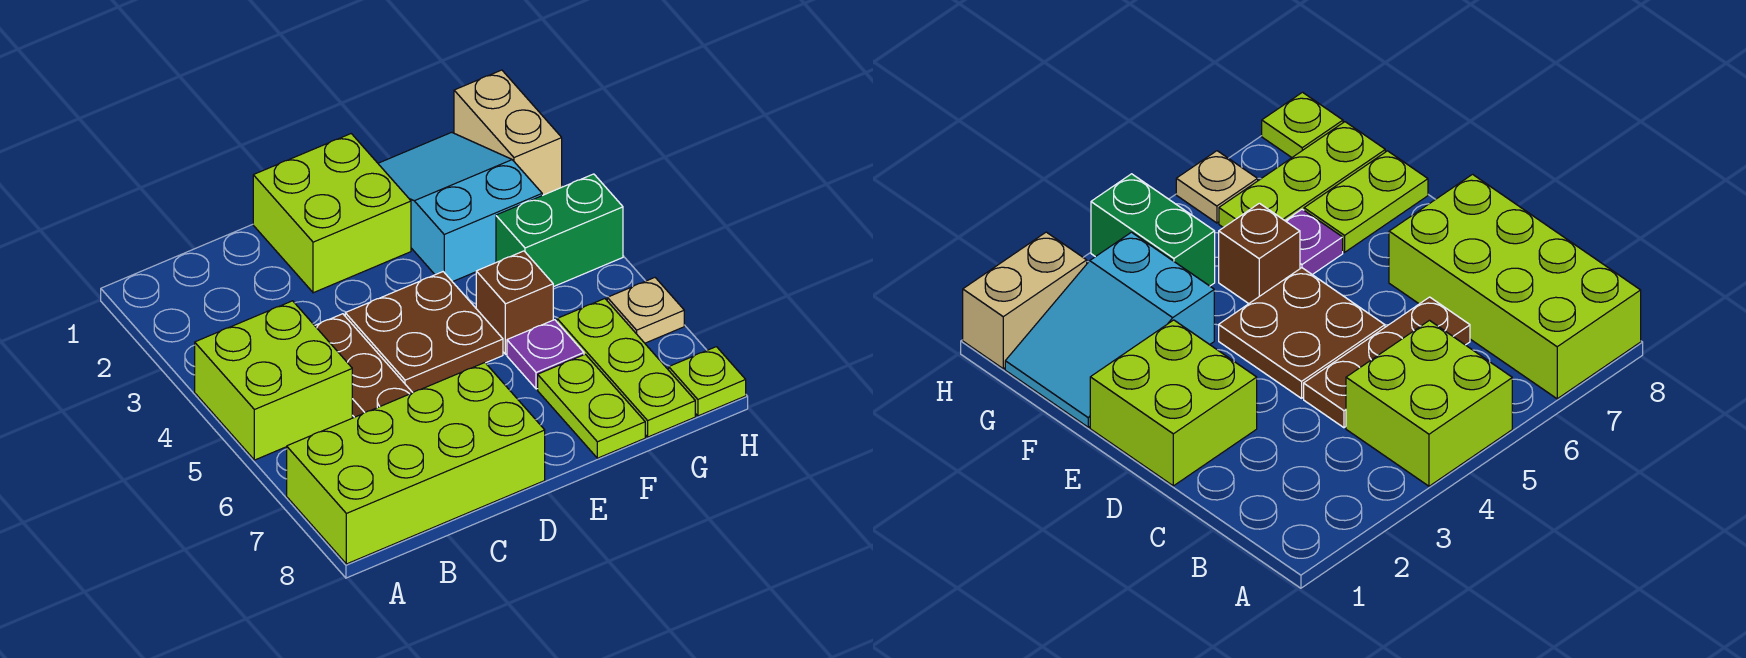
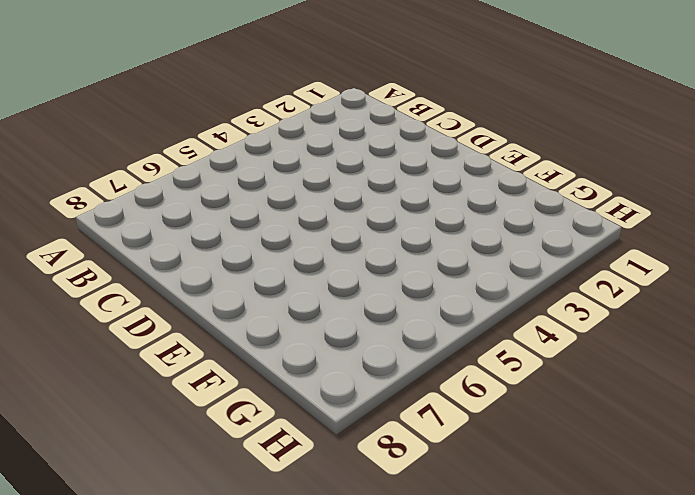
none -> lime 2x2 brick [195,301,352,460]
none -> lime 2x4 brick [287,363,545,564]
none -> brown 1x3 plate [315,314,413,417]

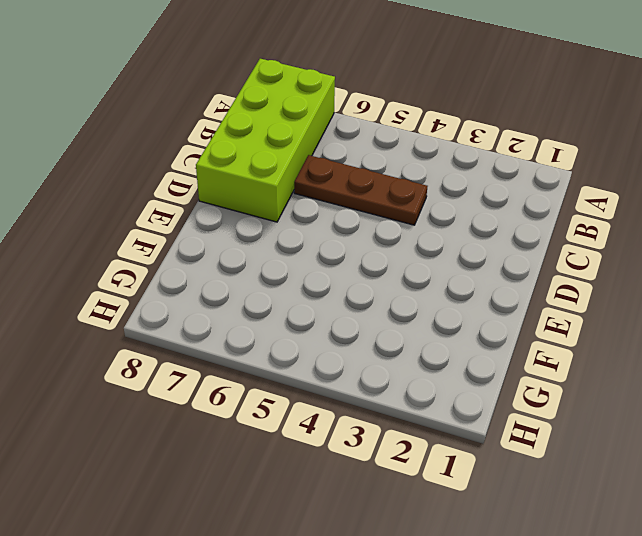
none -> lime 2x2 brick [195,301,352,460]
none -> lime 2x2 brick [253,134,411,293]
none -> brown 2x2 plate [345,272,503,392]

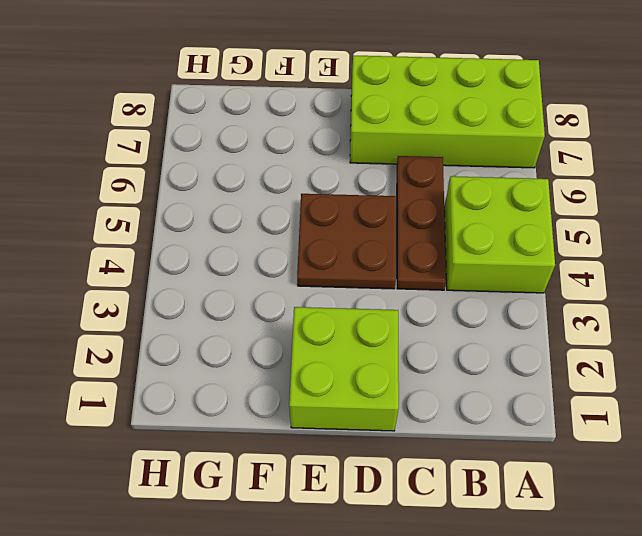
none -> cyan 2x3 slope [378,132,542,282]
none -> brown 1x1 brick [476,251,553,354]
none -> purple 1x1 plate [507,320,584,389]

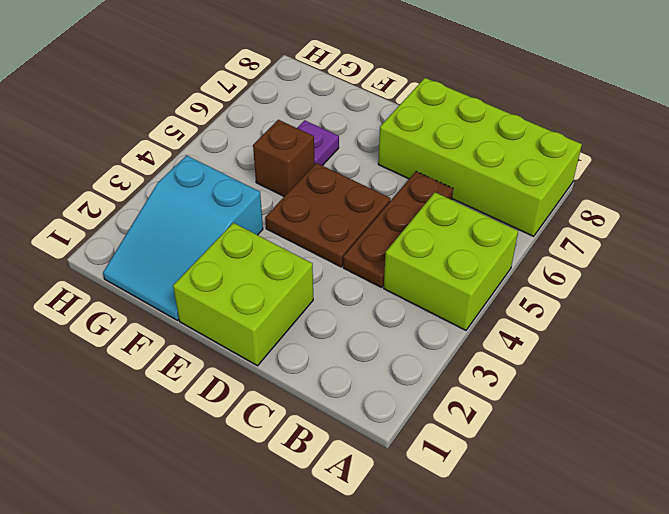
none -> lime 1x2 plate [538,354,645,458]
none -> green 1x2 brick [496,174,623,287]
none -> lime 1x3 plate [557,299,695,437]

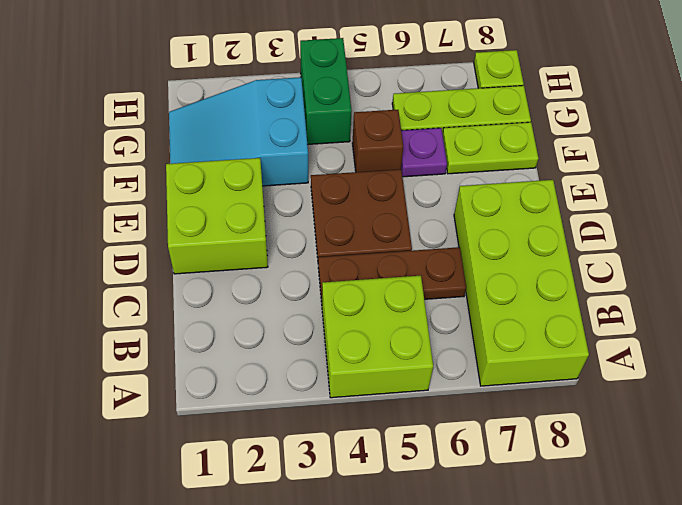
none -> tan 1x2 brick [454,70,562,195]
none -> tan 1x1 plate [607,278,684,343]

